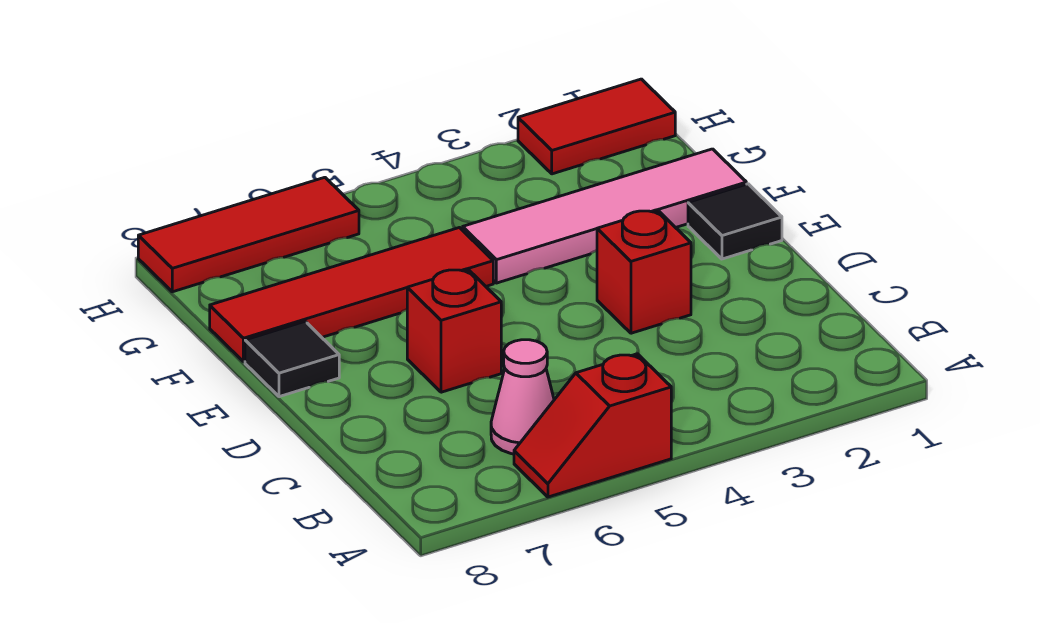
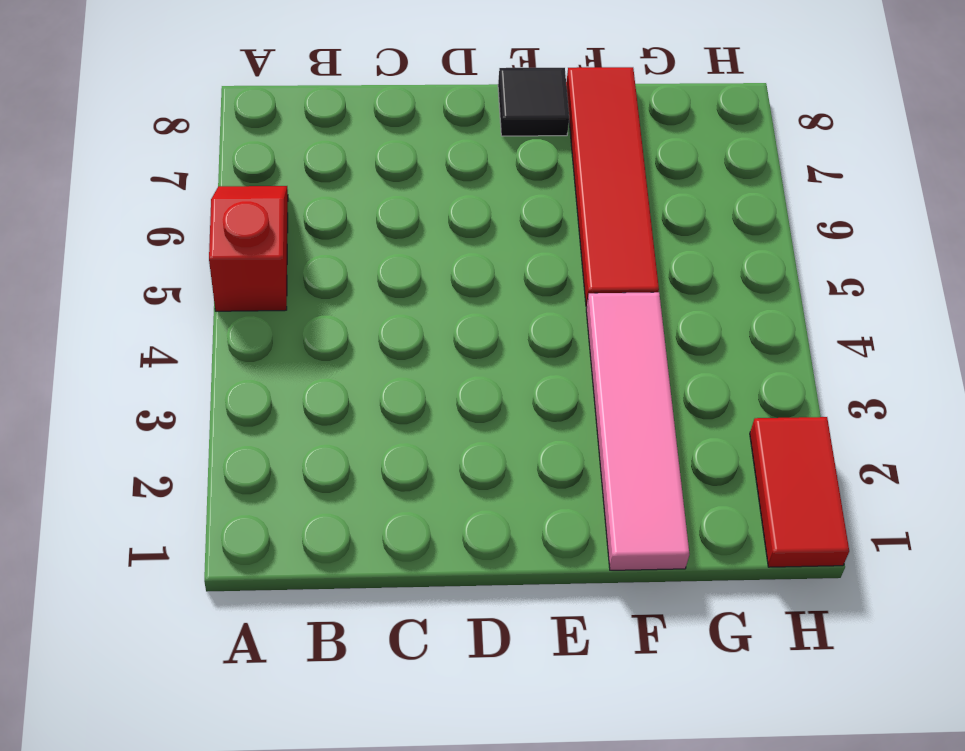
none -> pink 1x1 cone [491,340,554,454]
none -> red 1x1 brick [597,210,691,333]

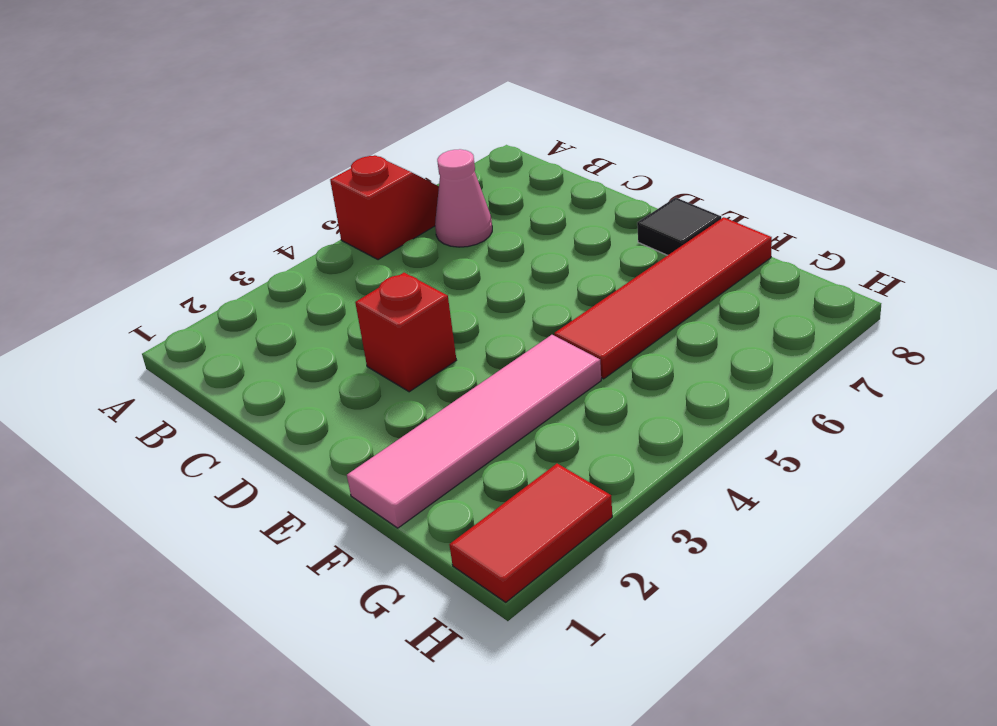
none -> red 1x1 brick [407,269,501,392]
none -> black 1x1 tile [688,184,782,259]

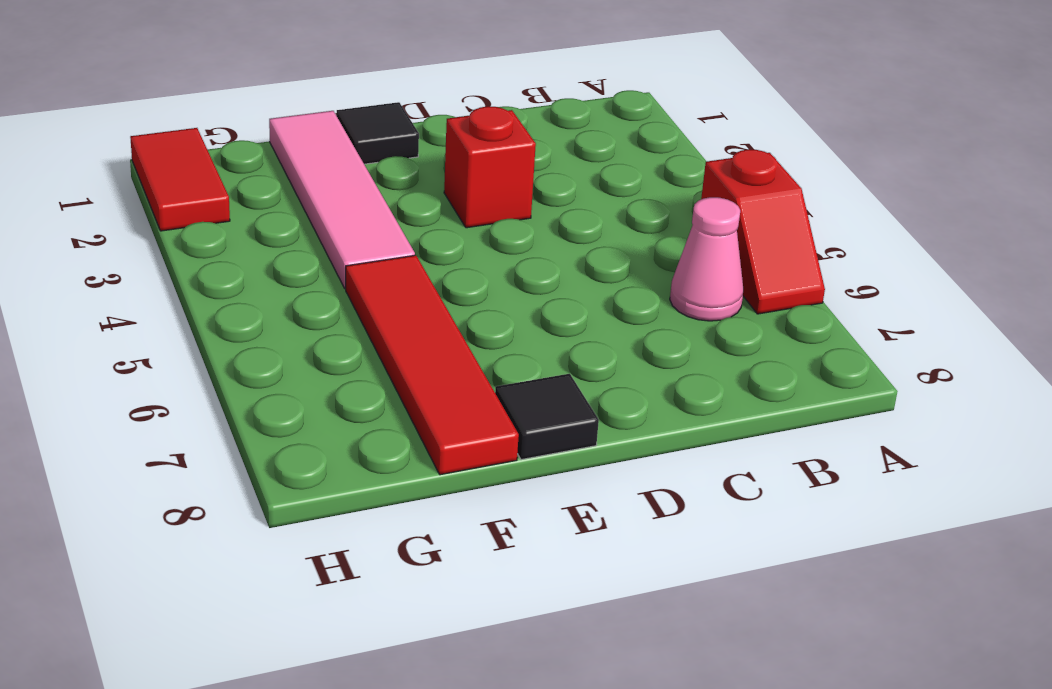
none -> red 1x1 brick [407,269,501,392]
none -> red 1x3 tile [138,177,359,292]

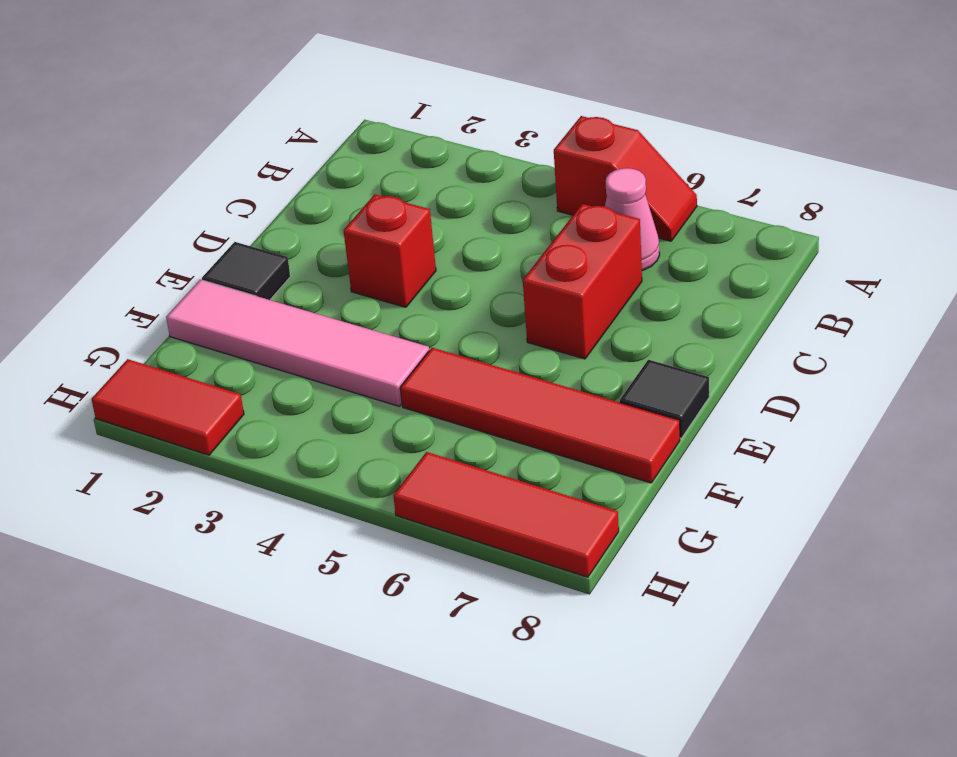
red 1x2 brick [523,204,642,359] -> red 1x1 brick [407,269,501,392]

